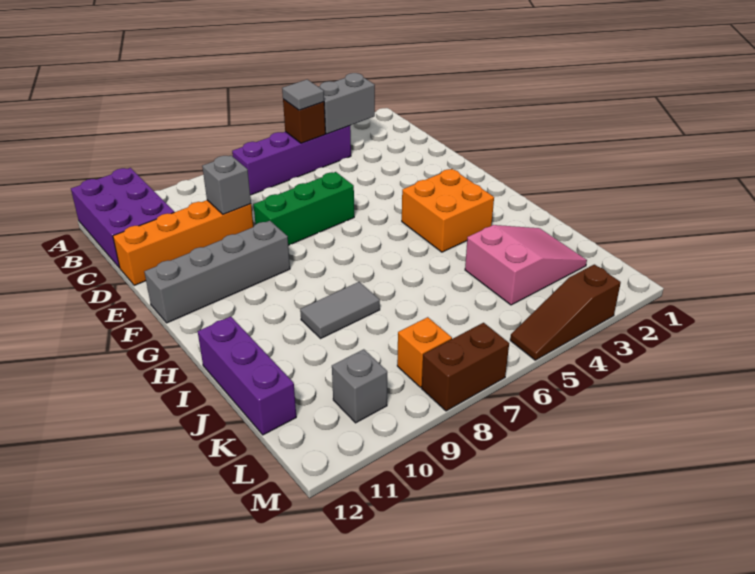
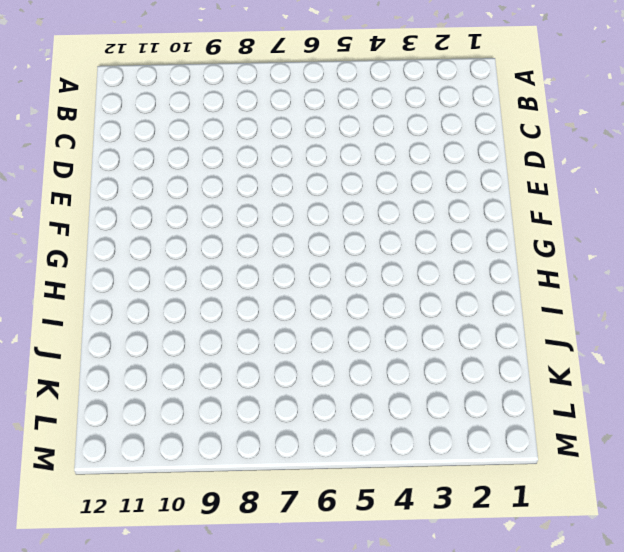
none -> purple 2x3 brick [71,168,174,268]
none -> purple 1x4 brick [232,126,351,195]
none -> orange 1x4 brick [113,200,253,285]

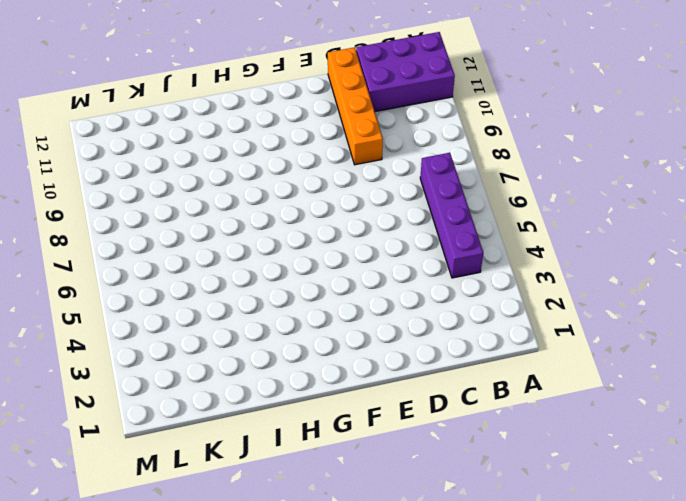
none -> green 1x3 brick [253,172,354,245]
none -> grey 1x4 brick [144,221,290,323]
none -> orange 2x2 brick [402,169,494,252]

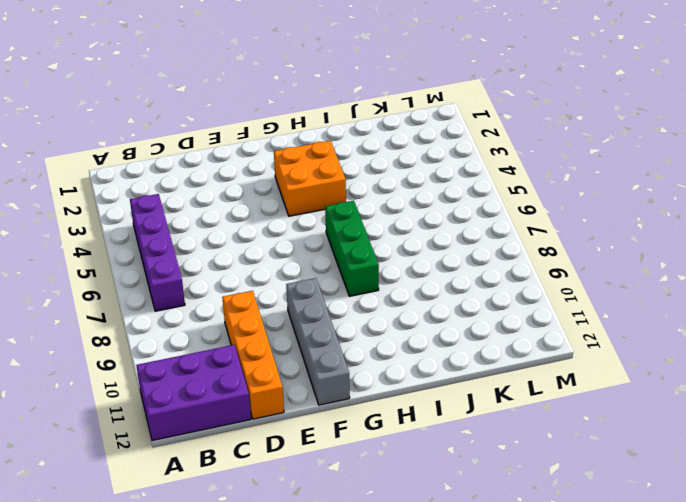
green 1x3 brick [325,201,379,296] -> green 1x3 brick moved to [253,172,354,245]
none -> grey 1x2 tile [300,282,380,338]
none -> purple 1x3 brick [198,317,296,435]
none -> pink 2x3 slope [465,225,587,305]

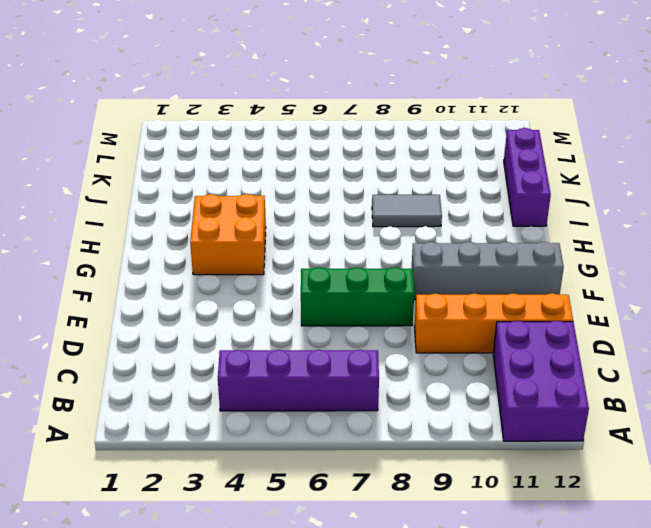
none -> pink 2x3 slope [465,225,587,305]
none -> orange 1x1 brick [397,317,452,387]
none -> grey 1x1 brick [332,349,387,423]

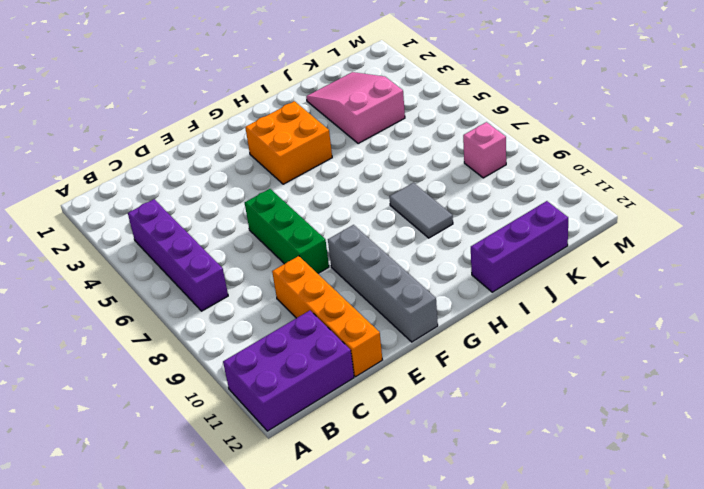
pink 1x1 brick [463,122,506,178] -> orange 1x1 brick [397,317,452,387]
none -> grey 1x1 brick [332,349,387,423]
none -> brown 1x3 slope [510,264,621,360]
none -> brown 1x2 brick [422,323,509,411]

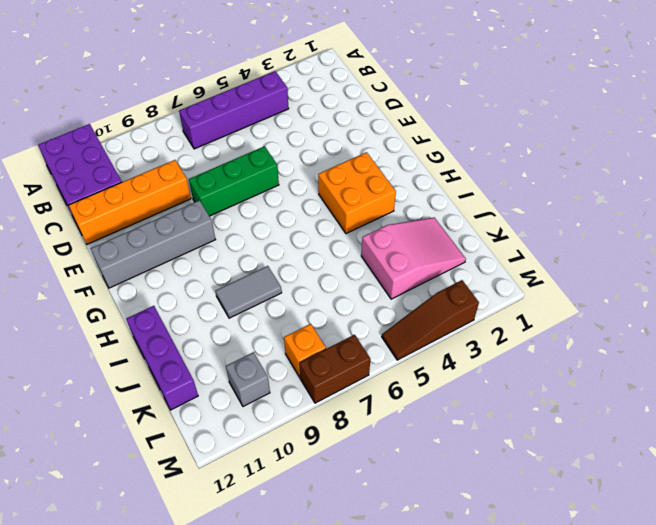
none -> grey 1x2 brick [319,73,375,134]
none -> brown 1x1 brick [283,99,325,143]
none -> grey 1x1 brick [202,155,251,214]

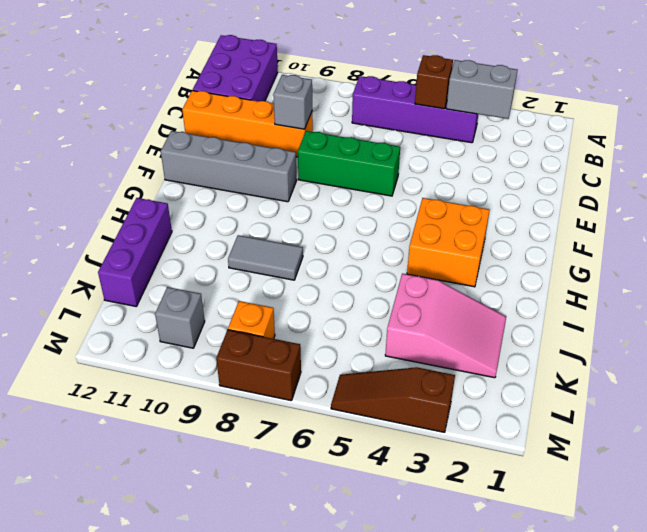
none -> grey 1x1 tile [282,80,324,110]

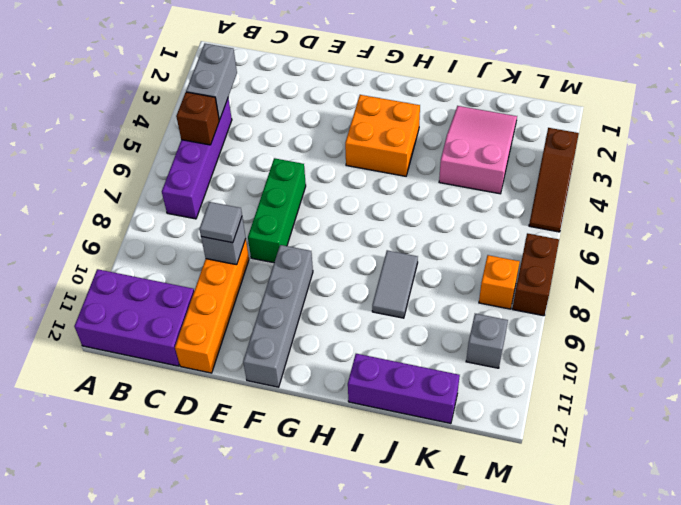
grey 1x1 tile [199,202,242,243] -> grey 1x1 tile moved to [282,80,324,110]

